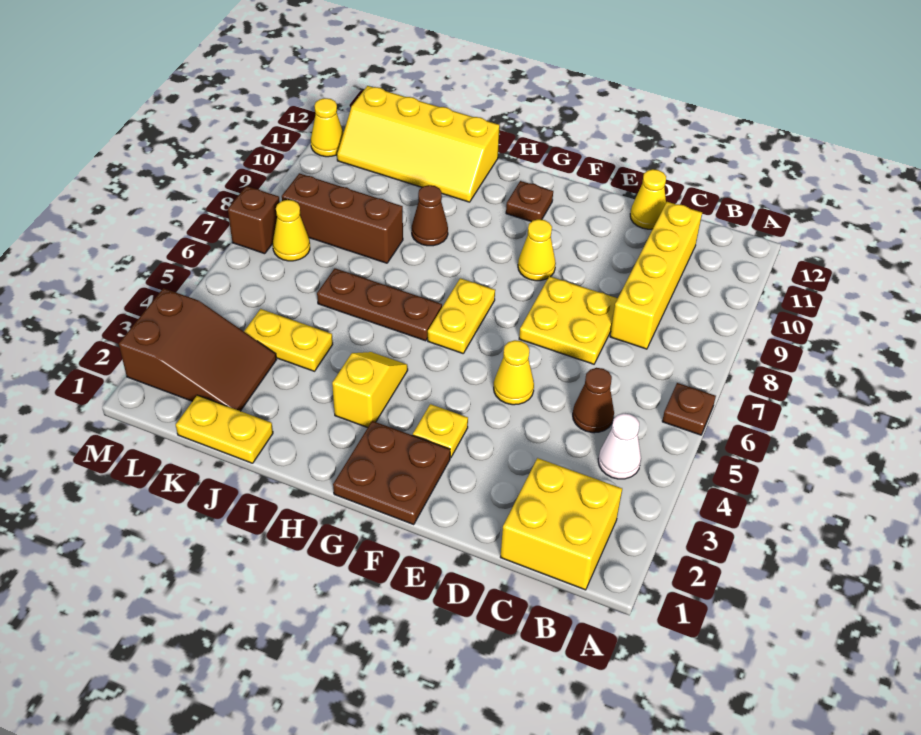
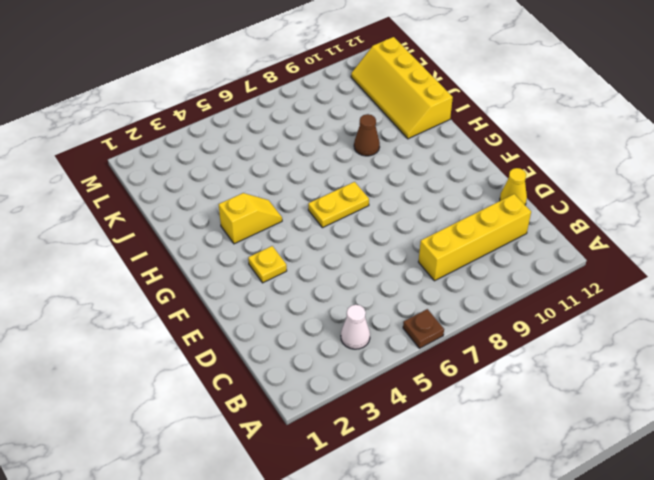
none -> yellow 2x2 brick [501,458,622,590]
none -> brown 1x1 cone [573,368,614,433]
none -> yellow 2x2 plate [519,276,618,364]

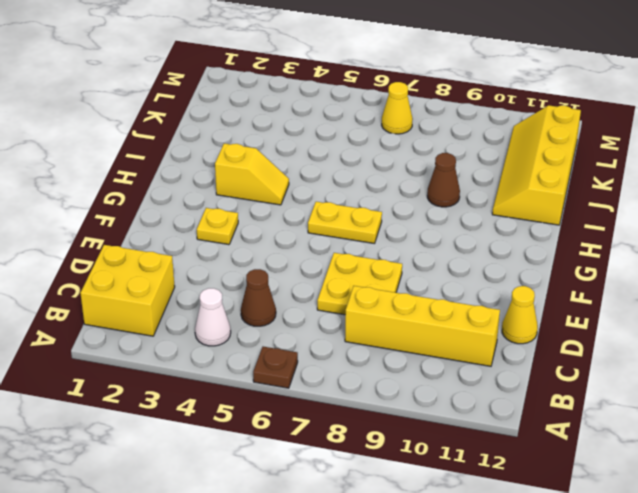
none -> yellow 1x1 cone [494,340,534,405]
none -> brown 2x2 plate [333,421,450,524]
none -> yellow 1x1 cone [518,219,556,281]

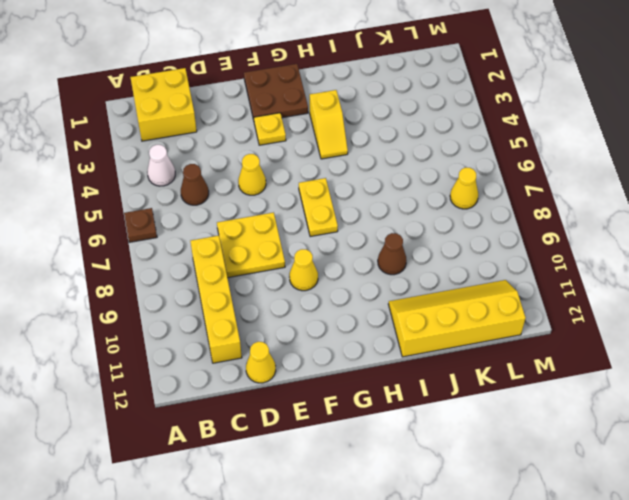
none -> brown 1x1 plate [506,181,553,222]
none -> brown 1x3 plate [317,268,442,341]
none -> yellow 1x2 plate [176,395,273,463]

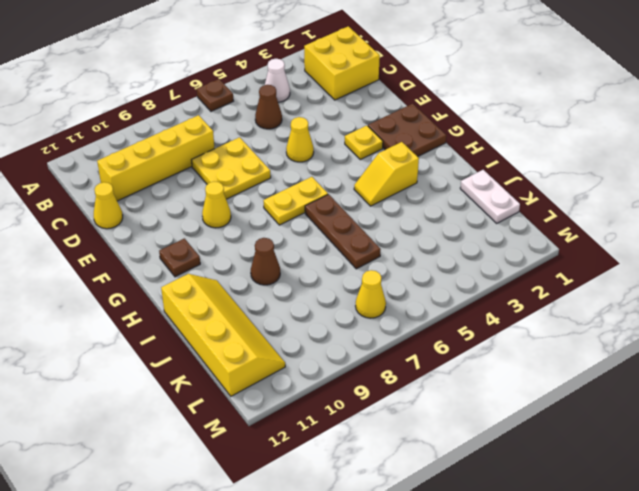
white 1x2 plate [460,170,520,223] -> yellow 1x2 plate [176,395,273,463]
none -> yellow 1x2 plate [244,309,333,371]
none -> brown 1x3 brick [282,173,403,263]
none -> brown 2x3 slope [119,288,277,411]

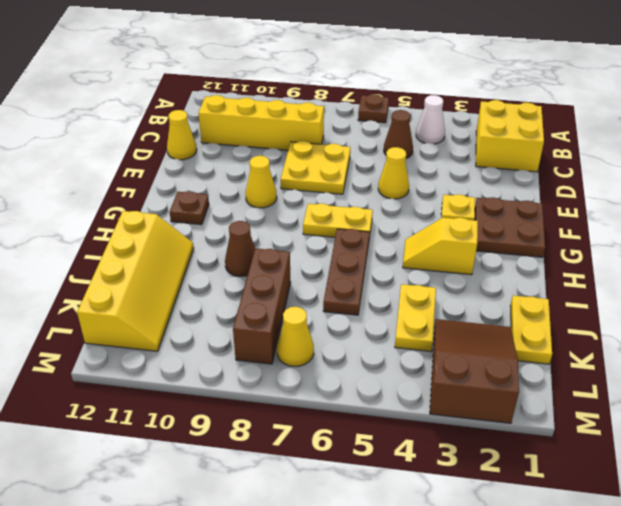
none -> brown 1x1 brick [228,186,280,254]
none -> yellow 1x1 cone [311,98,343,157]

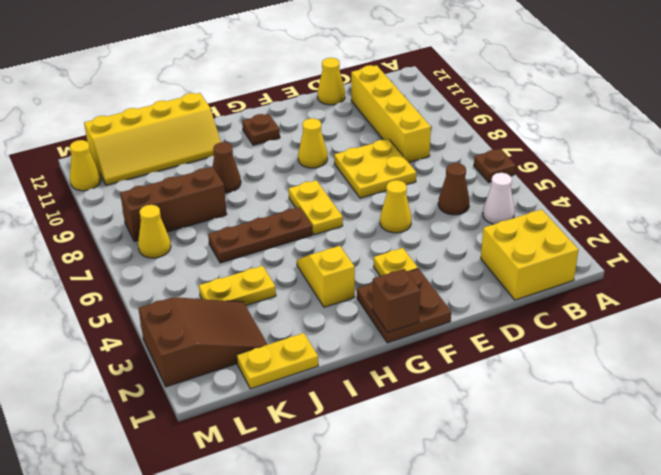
brown 1x1 brick [372,269,420,332] -> brown 1x1 brick moved to [228,186,280,254]

